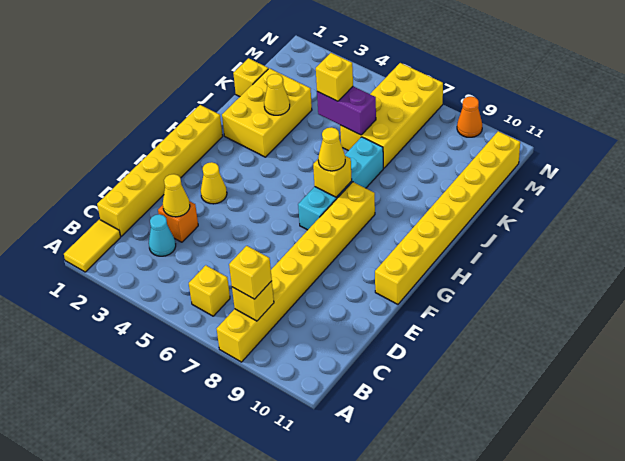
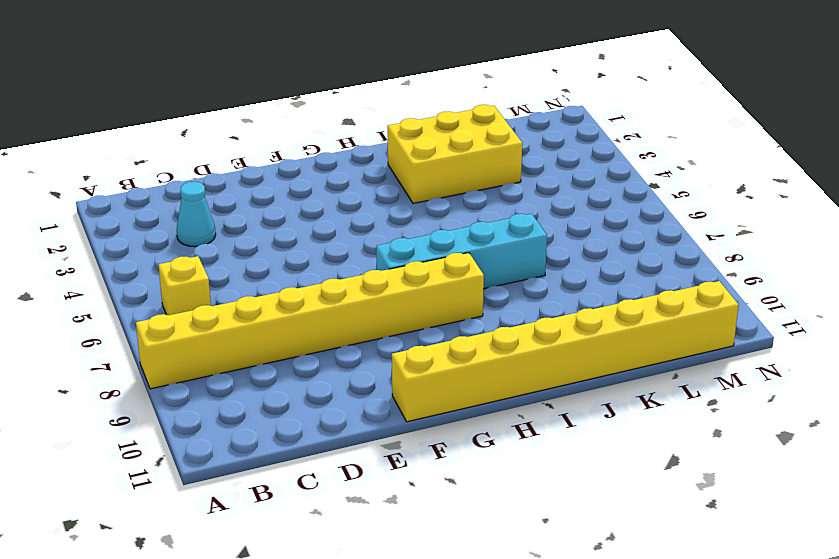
none -> yellow 1x2 tile [64,219,121,272]
none -> yellow 1x6 brick [97,105,223,236]
none -> orange 1x1 brick [158,201,198,242]

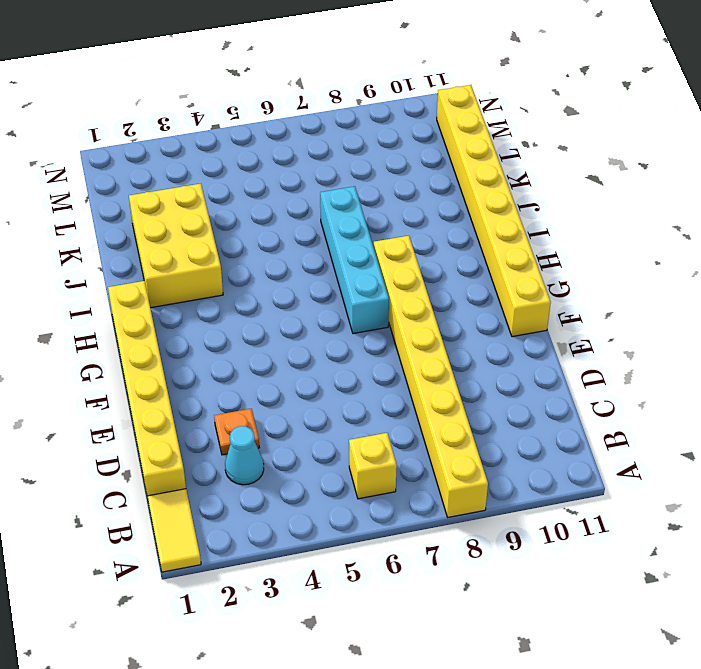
orange 1x1 plate [214,409,259,455] -> orange 1x1 brick [158,201,198,242]
none -> yellow 1x1 cone [201,162,227,204]
none -> yellow 1x1 brick [233,58,268,97]
none -> yellow 2x4 brick [340,63,443,168]

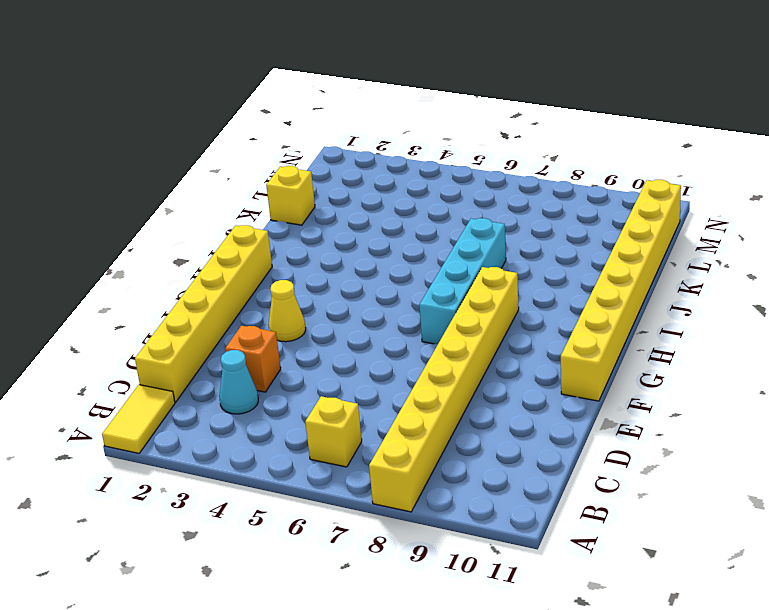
none -> yellow 2x3 brick [222,68,312,157]
none -> yellow 2x4 brick [340,63,443,168]
none -> orange 1x1 cone [457,97,482,137]

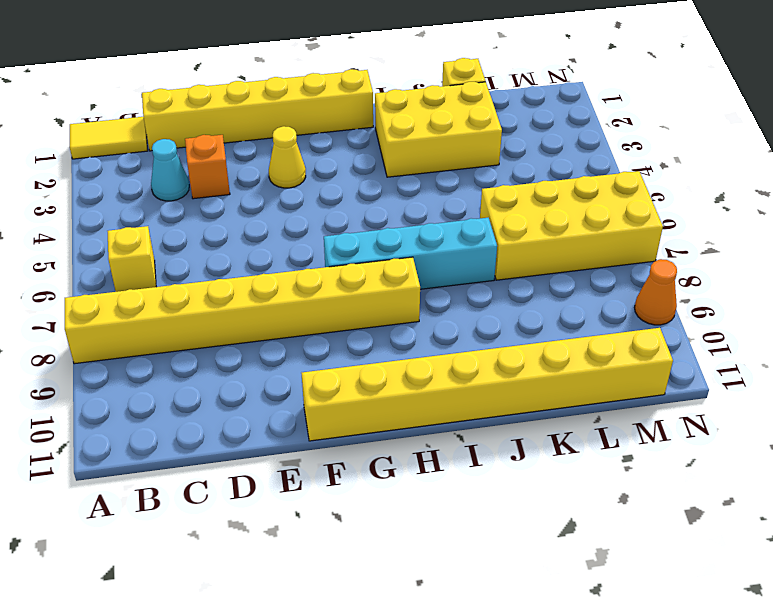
none -> yellow 1x1 brick [232,281,274,321]
none -> yellow 1x1 cone [163,174,190,217]
none -> yellow 1x1 brick [313,156,352,197]

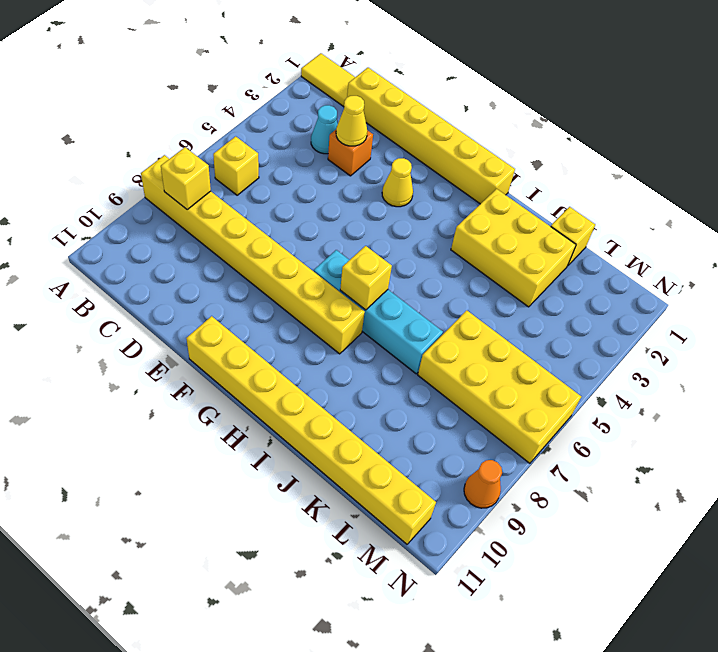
none -> yellow 1x1 cone [264,74,290,115]
none -> purple 1x2 brick [317,86,376,135]
none -> yellow 1x1 brick [229,246,272,299]

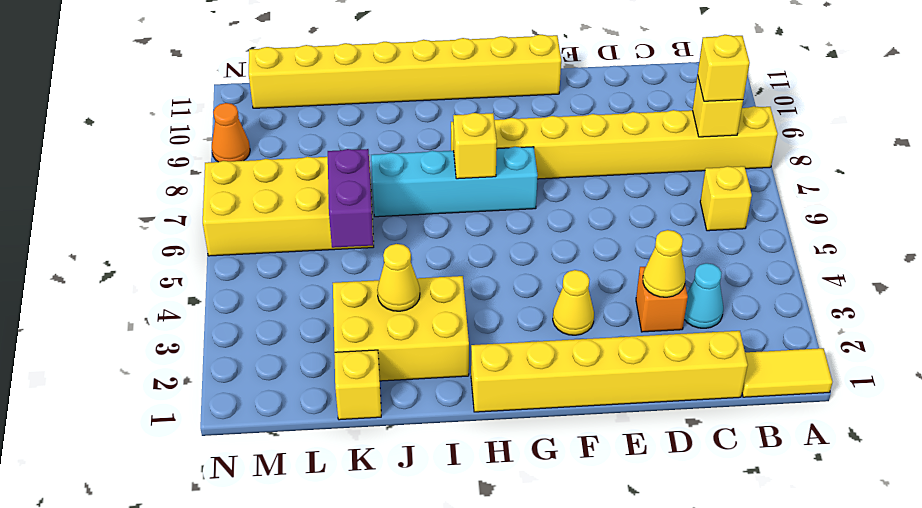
none -> yellow 1x1 cone [318,127,345,171]
none -> yellow 1x1 brick [316,53,353,101]

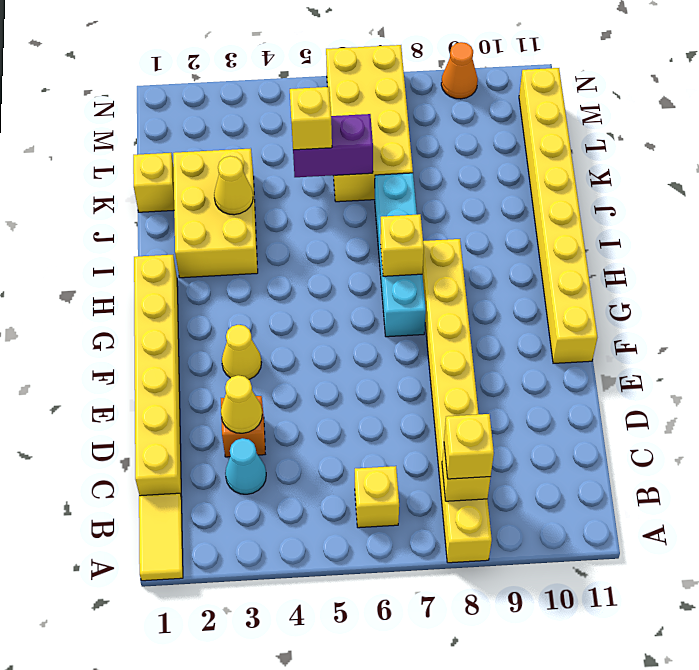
none -> yellow 1x1 cone [318,127,345,171]

